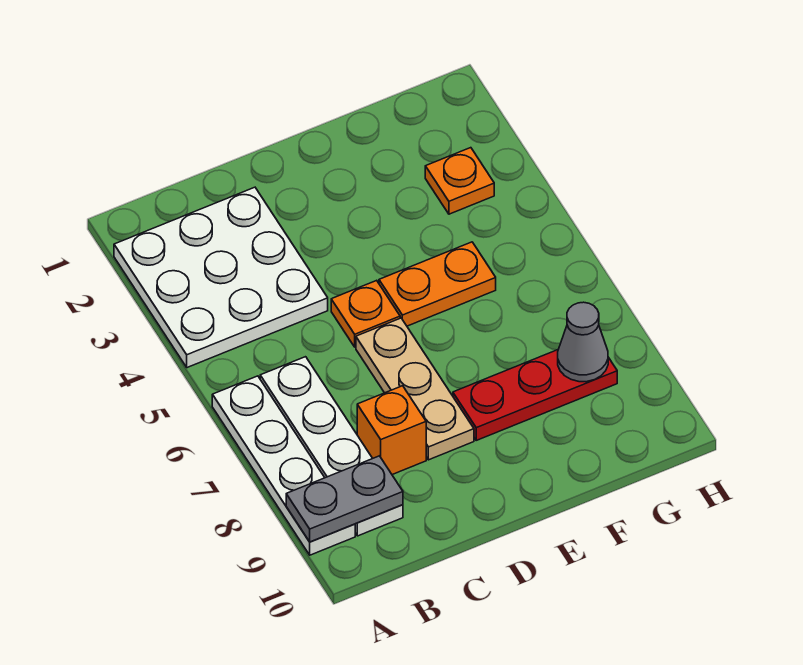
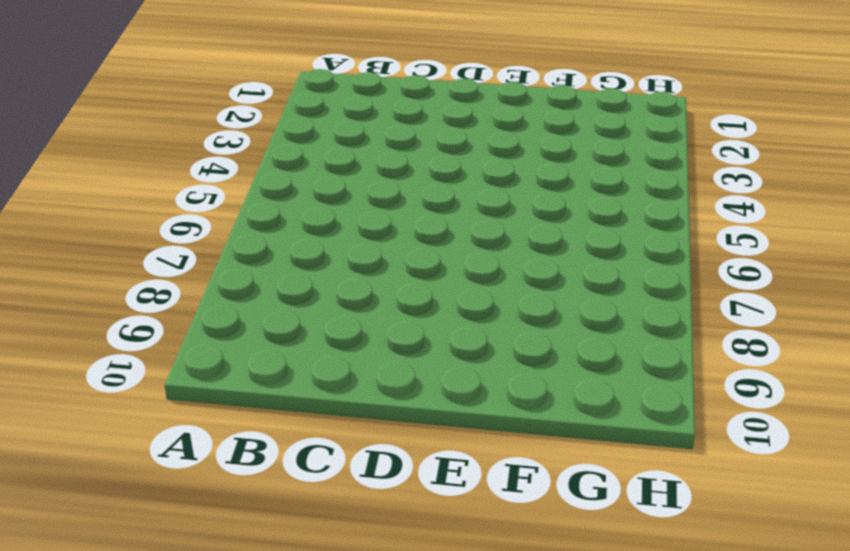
none -> white 3x3 plate [114,187,328,368]
none -> white 1x4 plate [212,376,355,555]

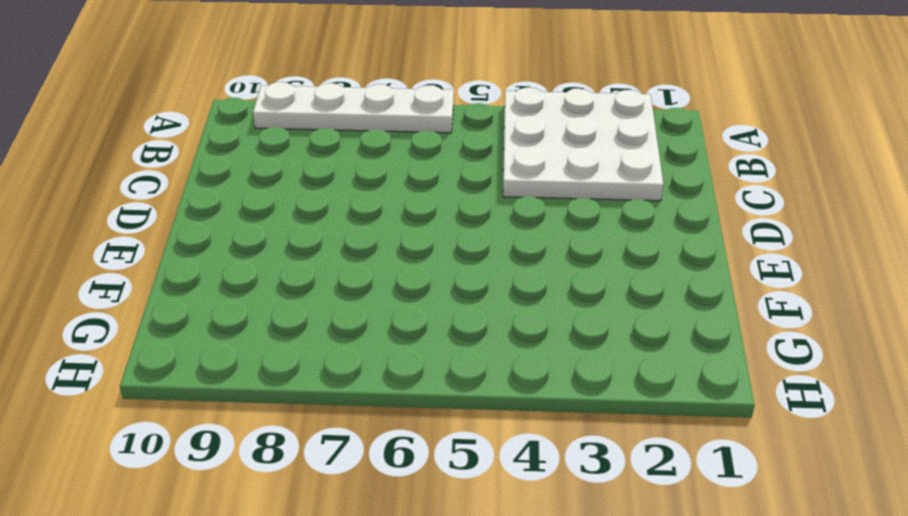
none -> white 1x4 plate [260,357,403,536]
none -> orange 1x1 brick [357,386,426,475]

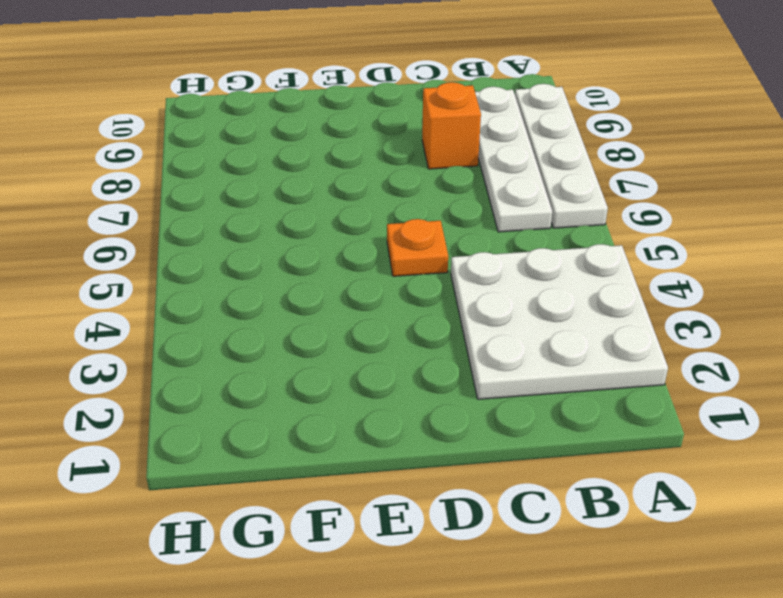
none -> tan 1x3 plate [356,318,474,460]
none -> orange 1x2 plate [379,242,496,326]

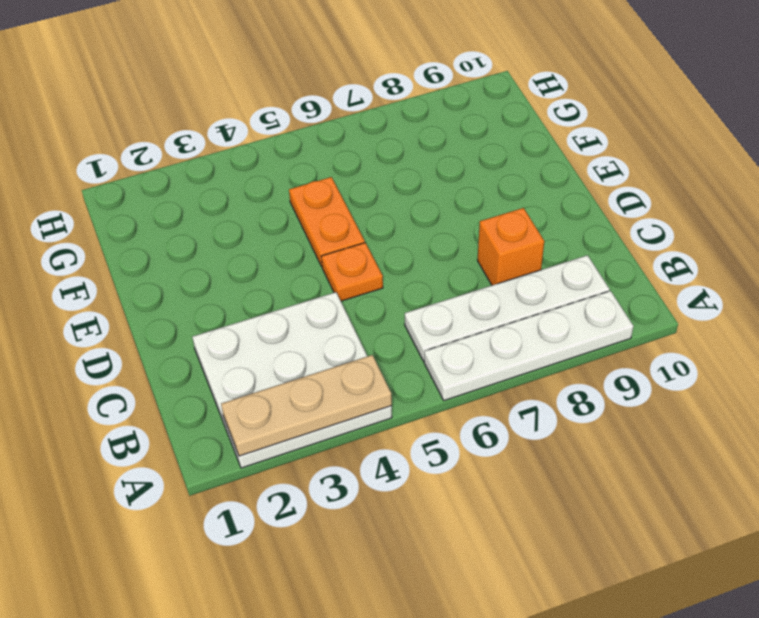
tan 1x3 plate [221,355,392,456] -> tan 1x3 plate moved to [356,318,474,460]
none -> red 1x3 plate [453,350,617,440]
none -> orange 1x1 plate [425,148,494,214]

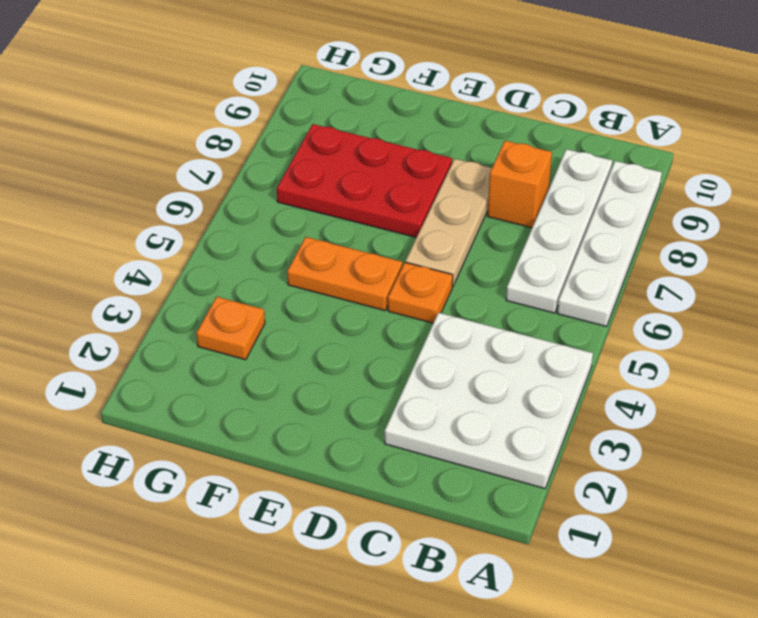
red 2x3 plate [277,124,452,237] -> red 1x3 plate [453,350,617,440]
none -> grey 1x2 plate [286,456,403,542]
none -> grey 1x1 cone [558,302,608,382]

